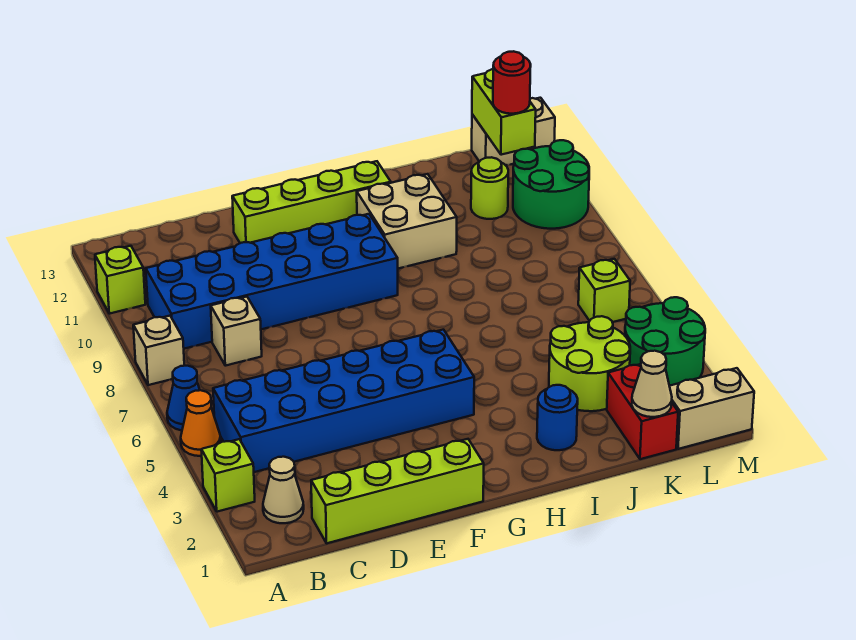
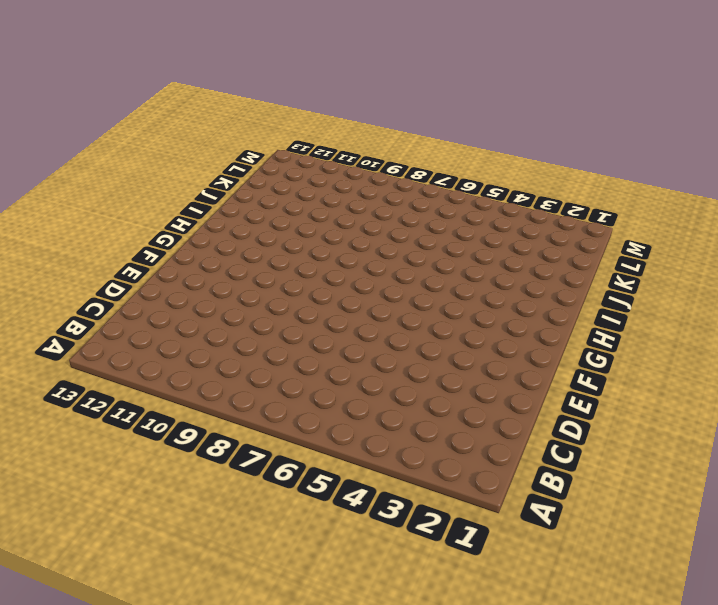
none -> lime 1x1 brick [201,439,255,512]
none -> orange 1x1 cone [181,390,221,456]
none -> blue 1x1 cone [167,366,200,430]

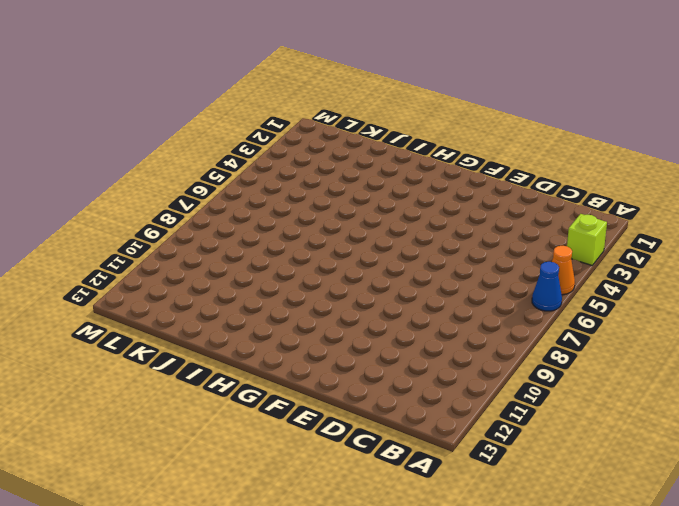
none -> tan 1x1 brick [133,316,184,385]
none -> lime 1x1 brick [95,246,145,314]
none -> tan 1x1 cone [263,457,304,523]

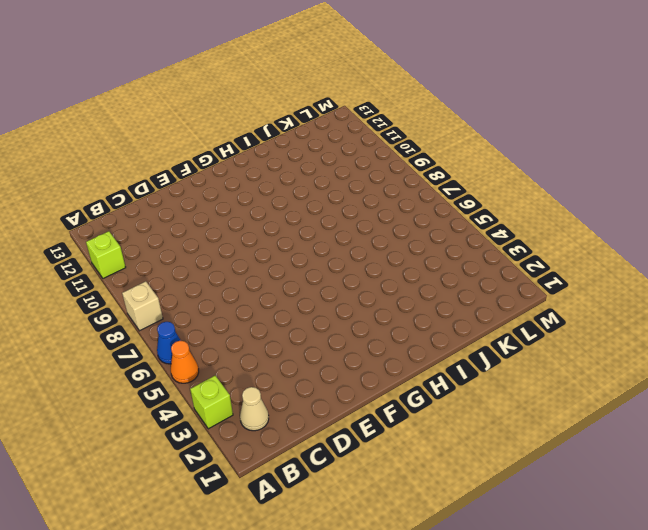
none -> blue 2x6 brick [213,330,474,472]
none -> blue 2x6 brick [146,214,398,349]
none -> lime 1x4 brick [311,439,484,543]

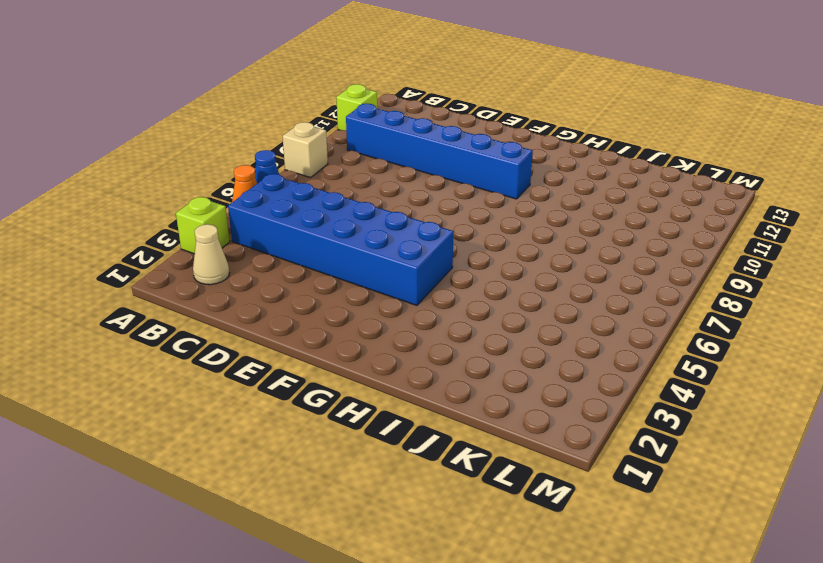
blue 1x6 brick [346,104,533,199] -> blue 2x6 brick [146,214,398,349]
none -> lime 1x4 brick [311,439,484,543]
none -> tan 1x1 brick [211,297,262,366]
none -> lime 1x4 brick [232,161,391,243]

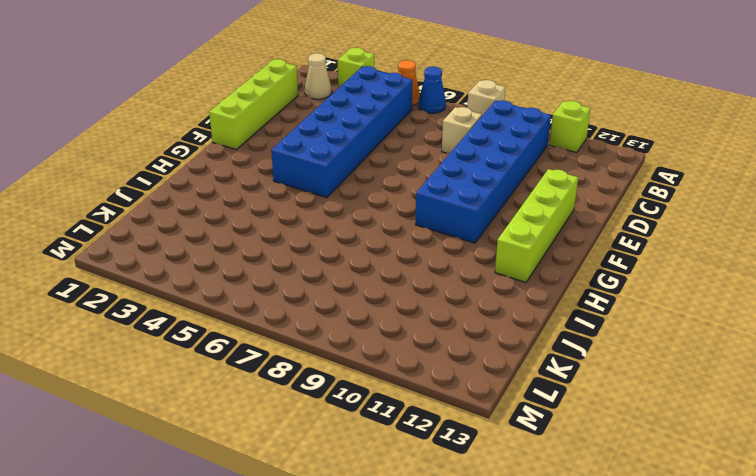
none -> tan 2x2 brick [357,174,457,269]
none -> blue 1x1 round brick [537,385,578,450]
none -> lime 2x2 round brick [549,316,630,411]

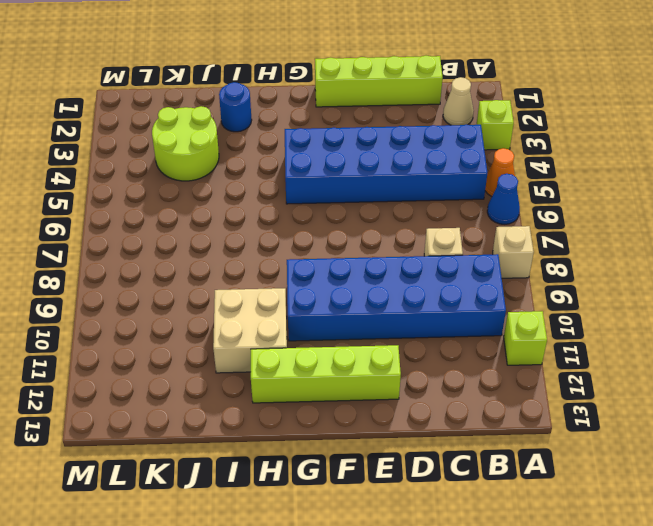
none -> red 1x2 brick [607,364,678,459]
none -> lime 1x1 round brick [471,157,508,219]
none -> tan 1x2 brick [670,368,754,449]

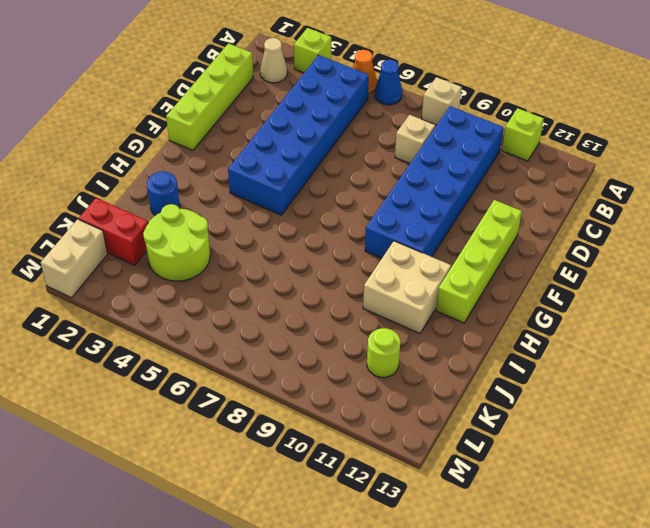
none -> green 2x2 round brick [625,297,705,386]
none -> lime 1x1 brick [578,259,630,322]
none -> green 2x2 round brick [513,140,589,229]

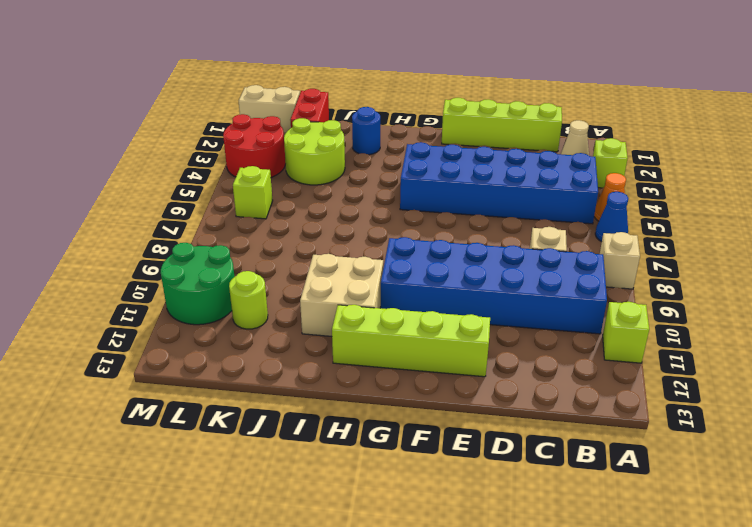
red 2x2 round brick [223,114,286,177] -> green 2x2 round brick [625,297,705,386]
none -> tan 1x2 brick [472,98,555,165]
none -> tan 1x1 cone [632,351,672,417]
none -> lime 1x2 brick [472,69,536,155]

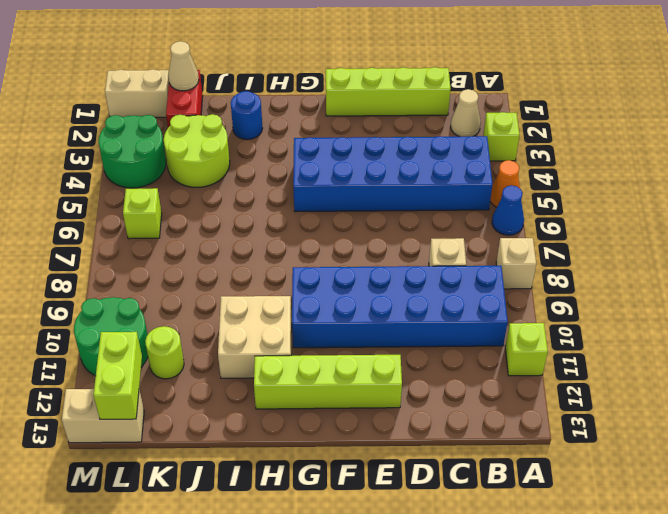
none -> red 1x1 round brick [493,51,531,114]

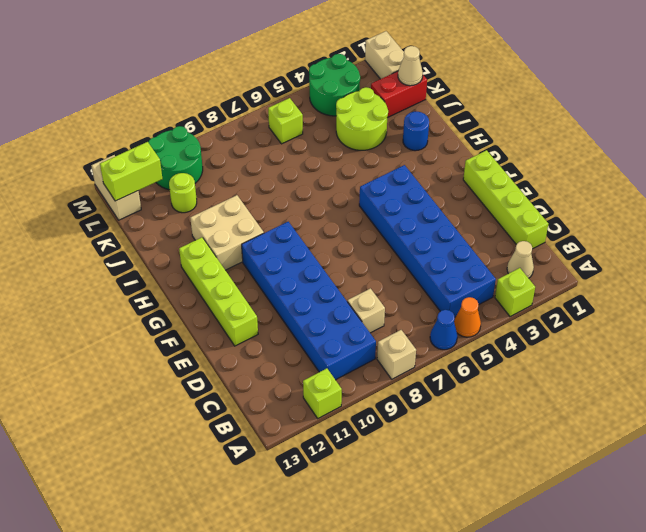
none -> red 1x1 round brick [493,51,531,114]

